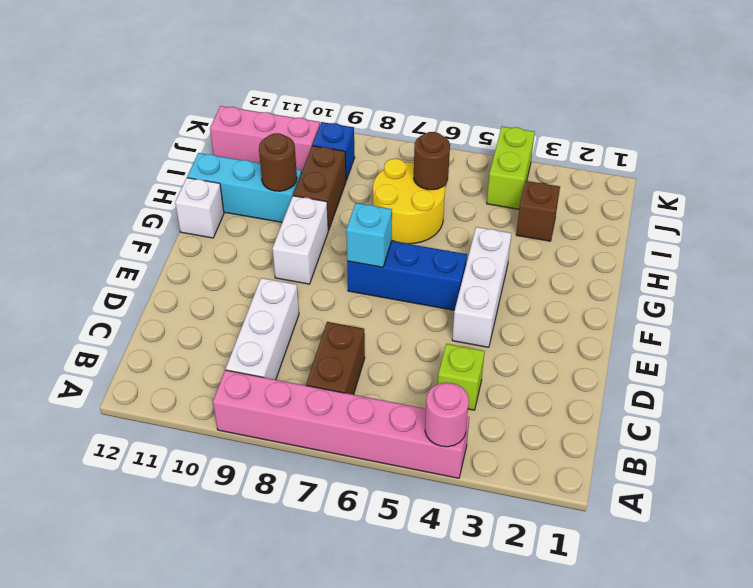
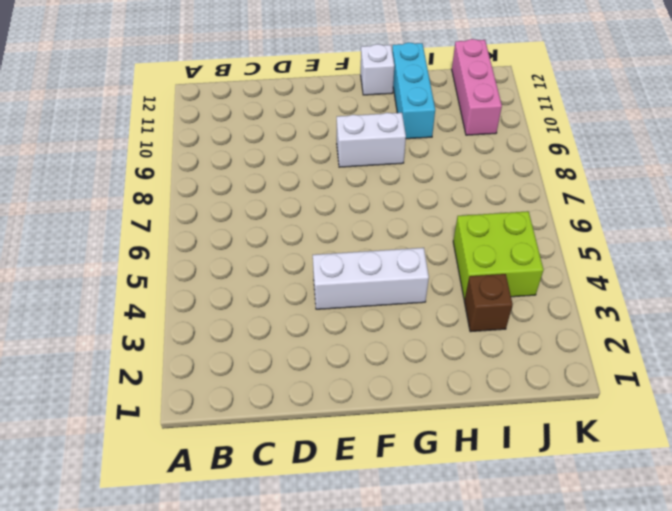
lime 2x2 brick [453,211,544,300] -> lime 1x2 brick [487,126,535,209]
none -> pink 1x6 brick [213,370,469,478]
none -> brown 1x2 brick [306,322,365,395]
none -> white 1x3 brick [226,278,299,380]

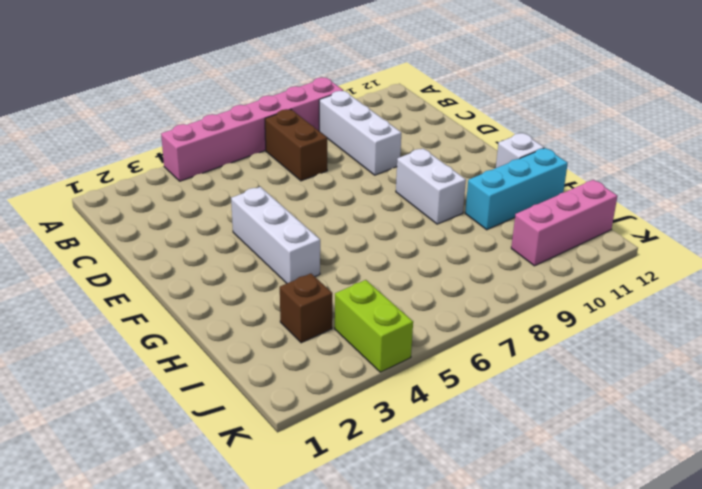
none -> lime 1x1 brick [438,344,485,410]
none -> blue 1x3 brick [347,241,467,310]
none -> yellow 2x2 round brick [373,159,445,244]

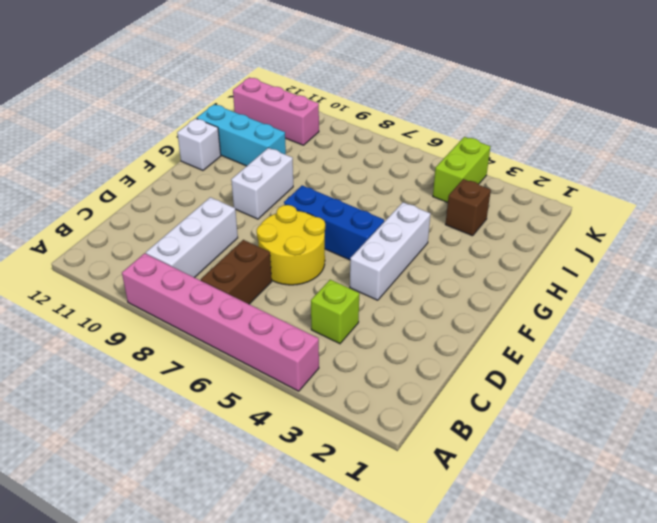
yellow 2x2 round brick [257,205,325,285] -> yellow 2x2 round brick moved to [373,159,445,244]
none -> brown 1x2 brick [293,146,346,230]
none -> blue 1x1 brick [313,122,355,180]
none -> pink 1x1 round brick [425,382,469,447]

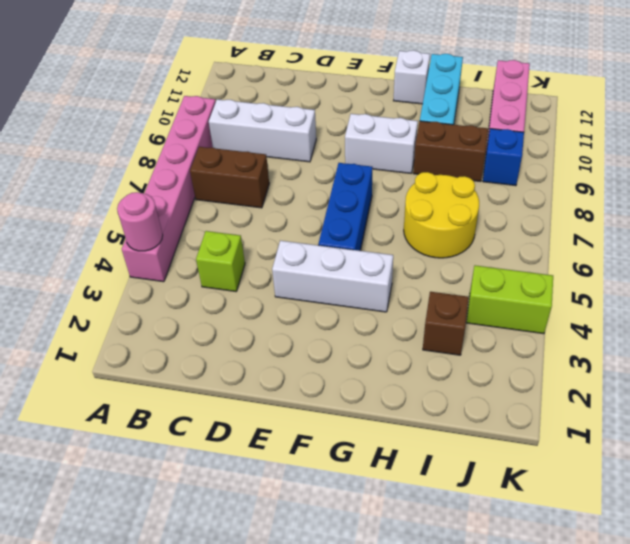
none -> cyan 1x1 brick [346,203,392,267]
none -> brown 1x1 round brick [259,133,297,191]
none -> brown 1x1 round brick [414,132,450,190]

